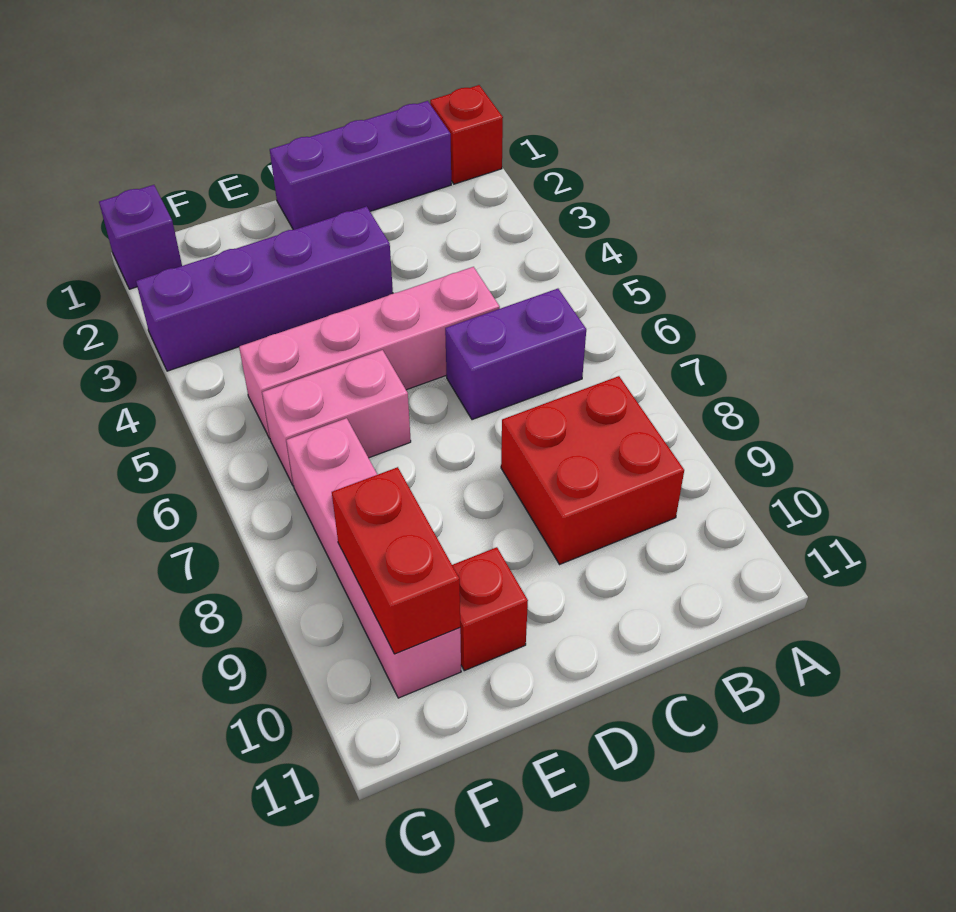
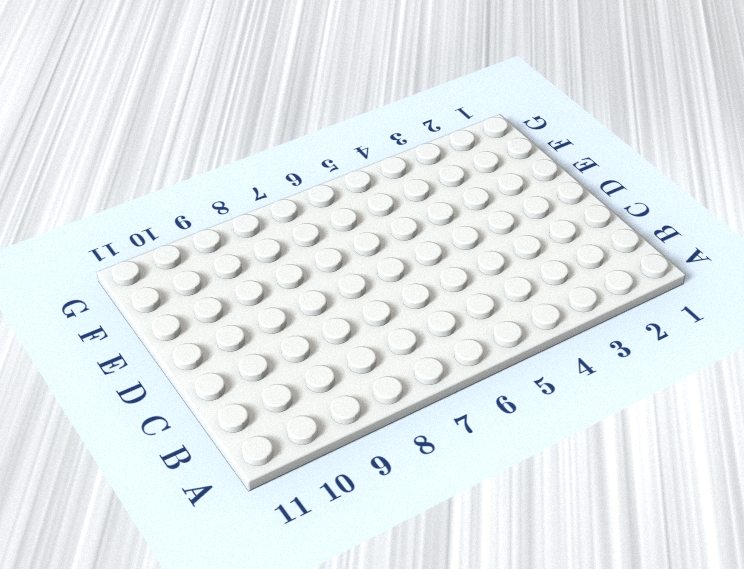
none -> red 1x1 brick [430,85,503,184]
none -> purple 1x3 brick [270,101,451,230]

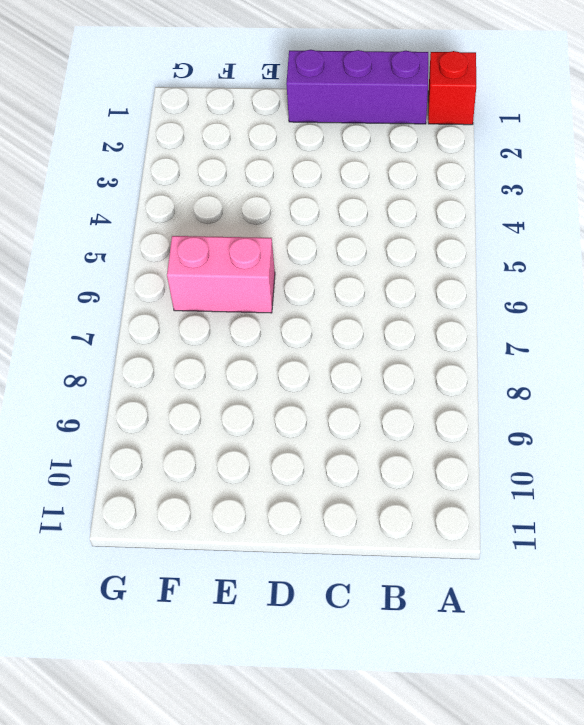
none -> purple 1x2 brick [445,289,586,420]
none -> red 2x2 brick [501,376,684,564]

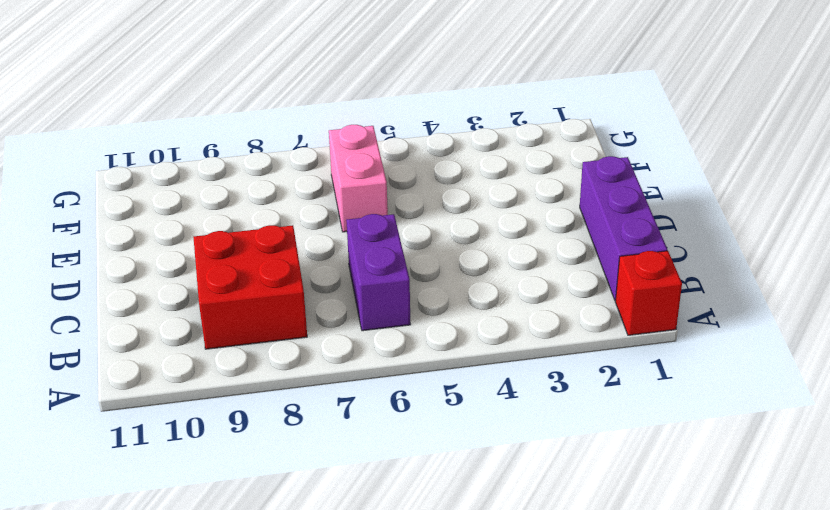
none -> pink 1x4 brick [239,267,500,439]
none -> purple 1x4 brick [136,206,393,371]

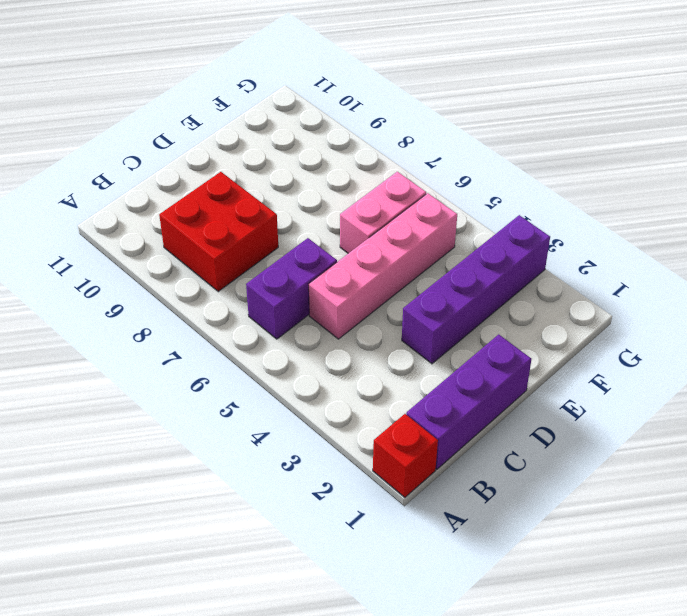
none -> red 1x1 brick [452,547,528,671]
none -> pink 1x4 brick [286,418,461,698]

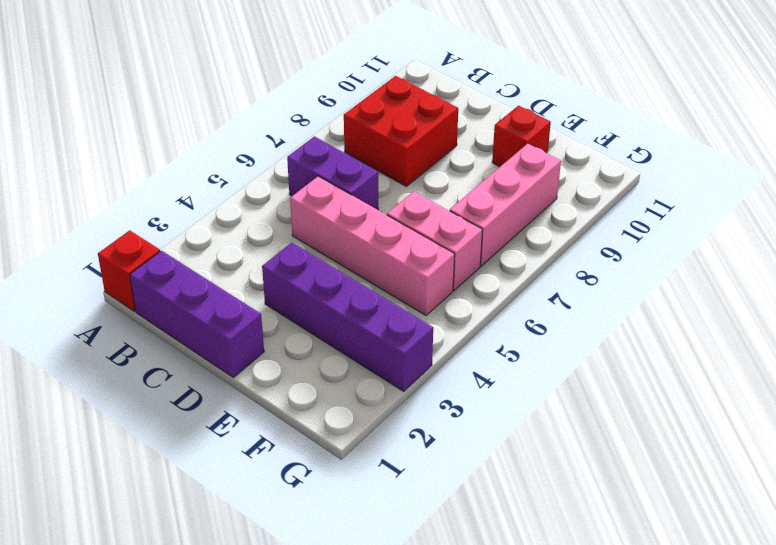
pink 1x3 brick [450,144,561,266] -> pink 1x4 brick [286,418,461,698]
none -> purple 1x1 brick [99,185,182,289]
none -> red 1x2 brick [332,467,460,654]

